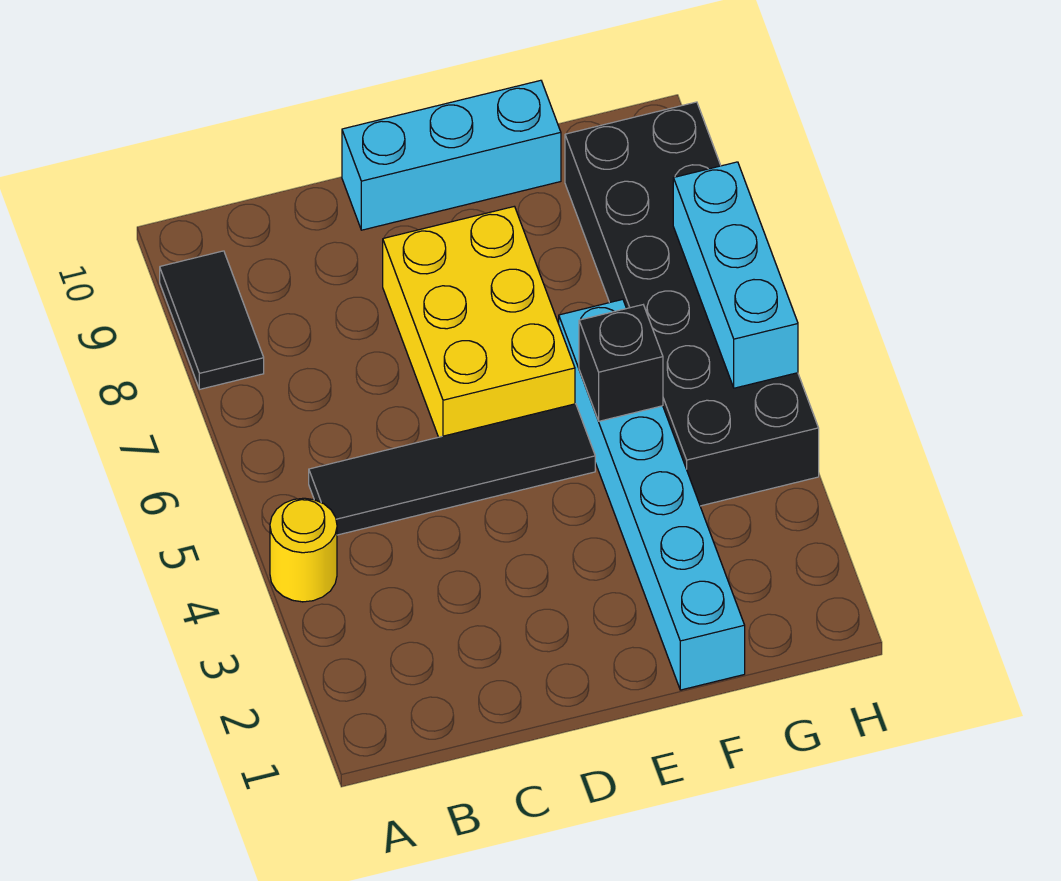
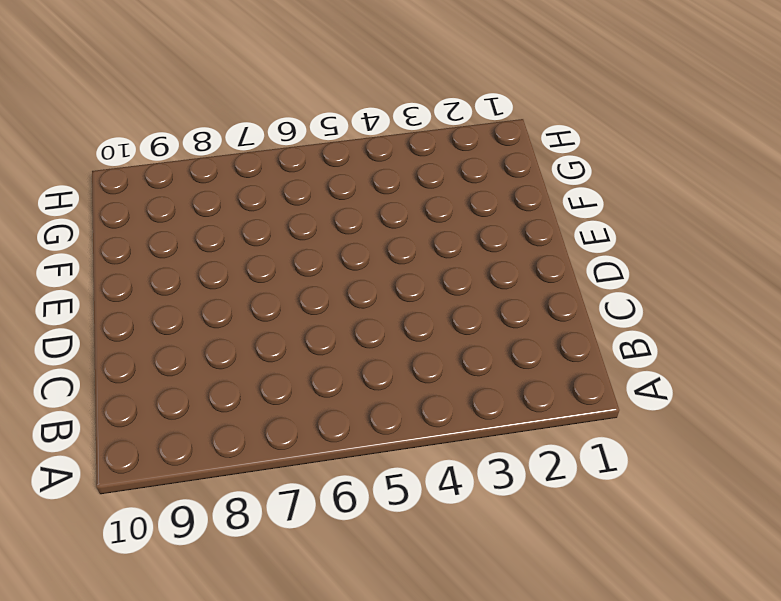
none -> yellow 1x1 round brick [270,498,337,602]
none -> black 1x2 tile [160,251,264,389]

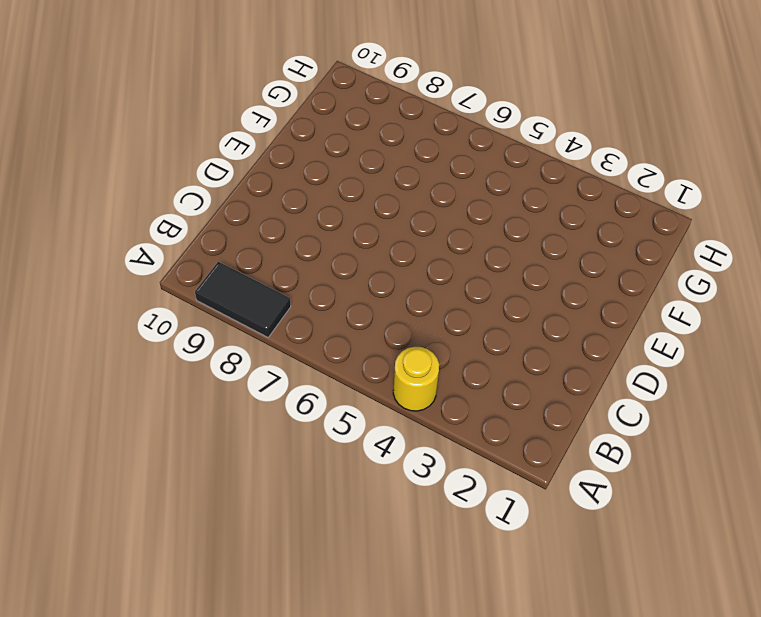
none -> black 1x4 tile [309,404,595,535]
none -> yellow 2x3 brick [383,206,575,437]

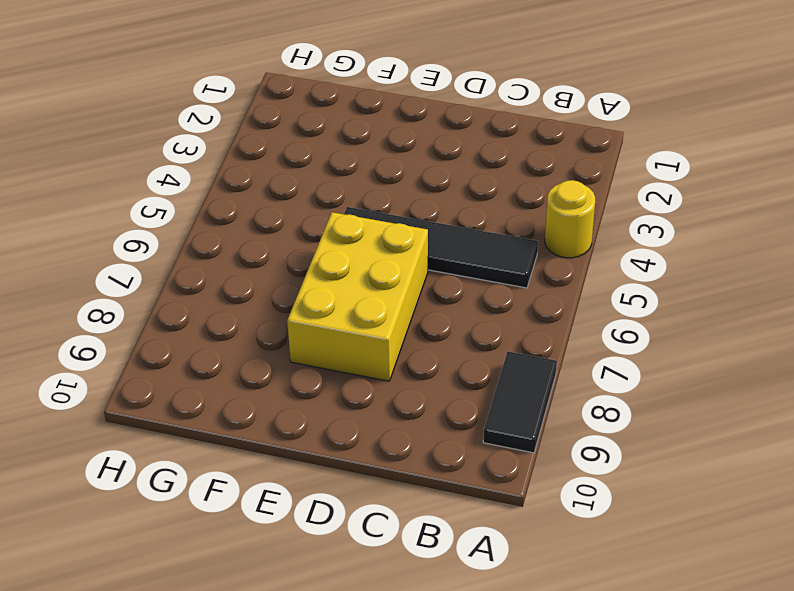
none -> cyan 1x3 brick [342,80,561,230]
none -> cyan 1x6 brick [559,299,745,690]

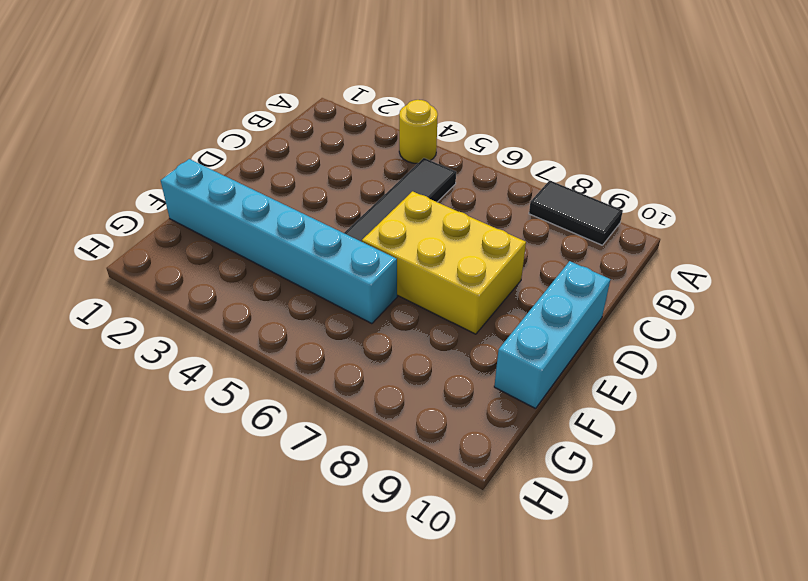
none -> black 2x6 brick [565,102,819,506]
none -> black 1x1 brick [579,305,663,421]

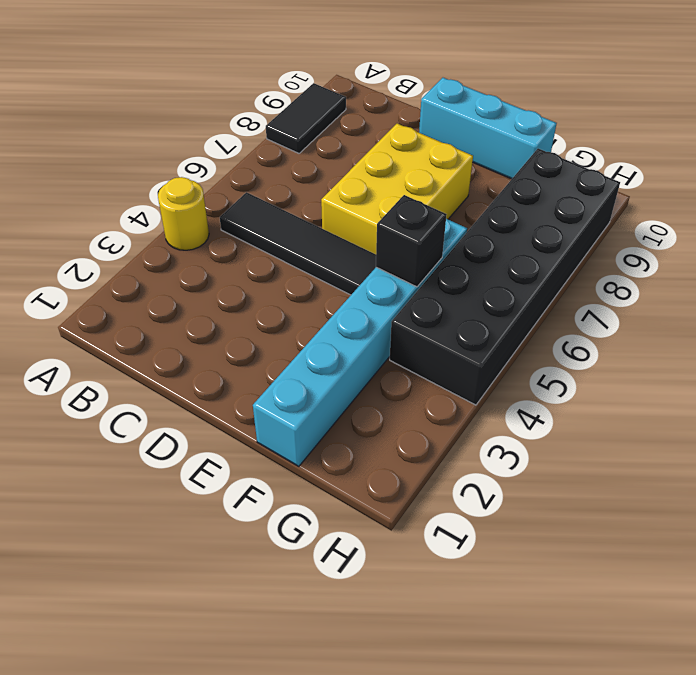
none -> cyan 1x3 brick [673,162,798,388]

